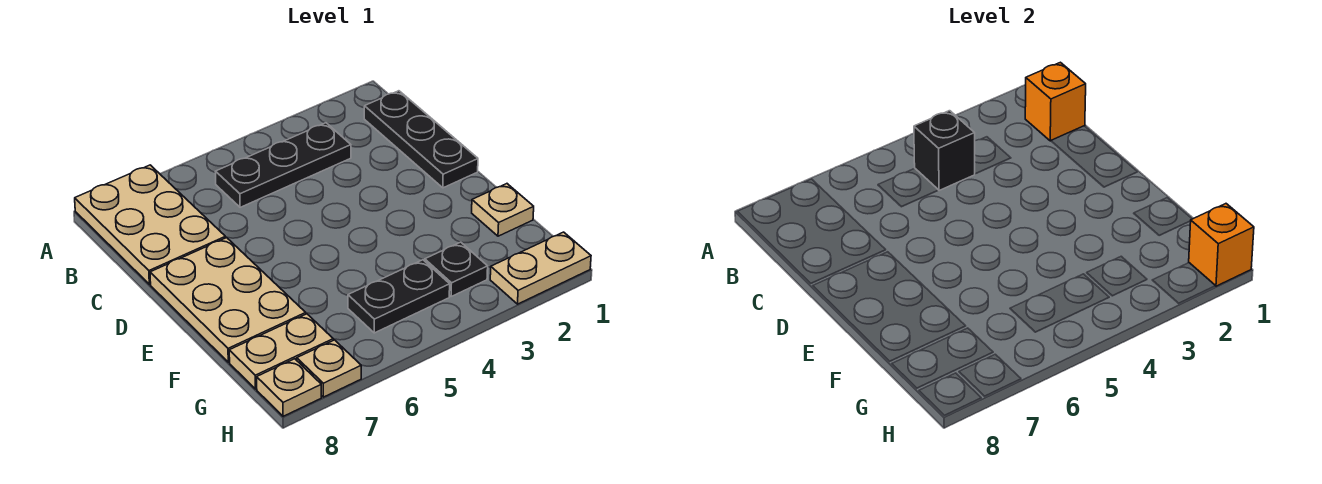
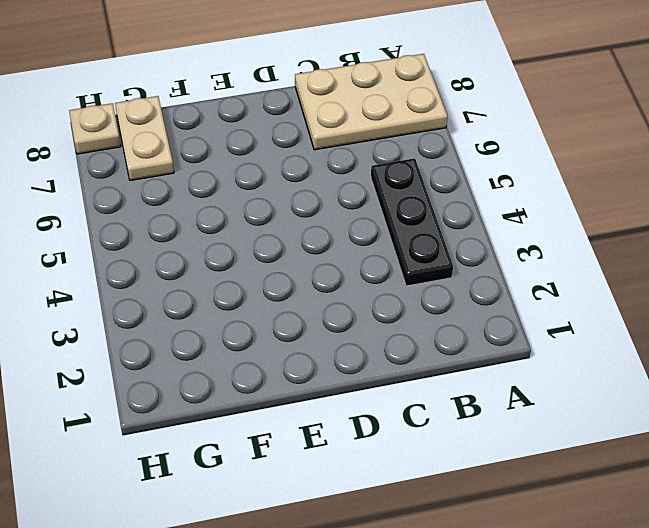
none -> black 1x3 plate [364,91,478,188]
none -> tan 2x3 plate [150,238,306,362]
none -> tan 1x1 plate [472,184,534,236]

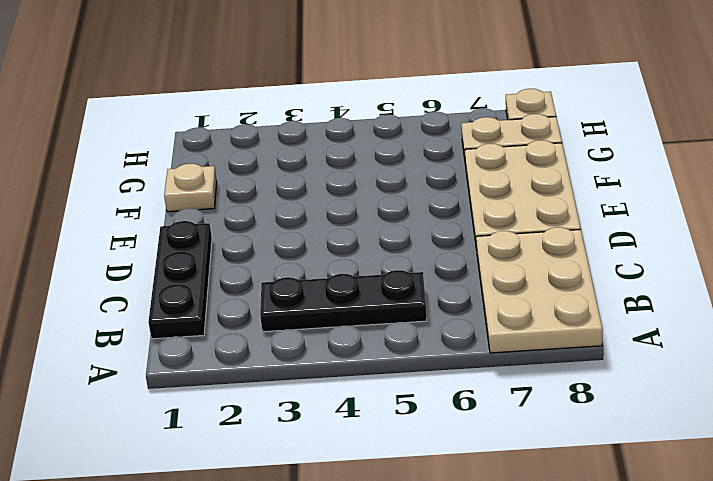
none -> black 1x1 plate [425,242,488,297]
none -> black 1x2 plate [348,260,450,333]
none -> tan 1x2 plate [490,232,591,304]

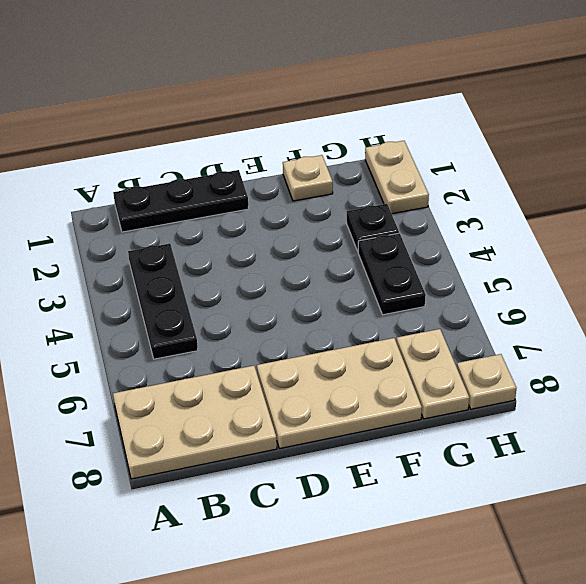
none -> tan 1x1 plate [297,340,361,397]
none -> orange 1x1 brick [1025,62,1086,141]
none -> black 1x1 brick [914,111,975,191]

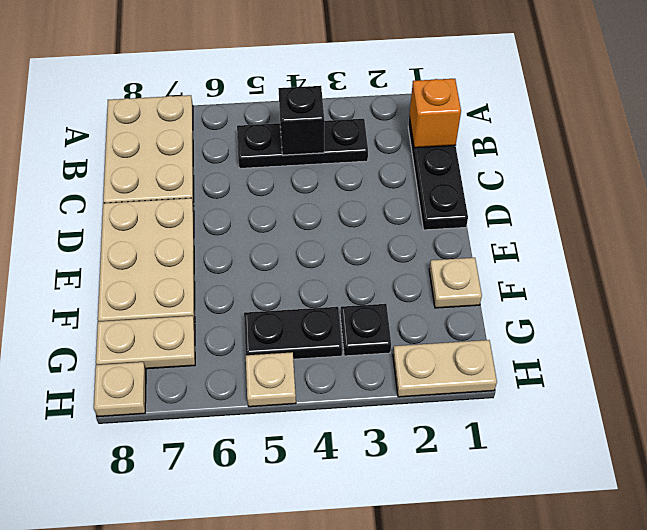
tan 1x1 plate [246,352,296,407] -> tan 1x1 plate moved to [297,340,361,397]
none -> orange 1x1 brick [1189,204,1254,286]

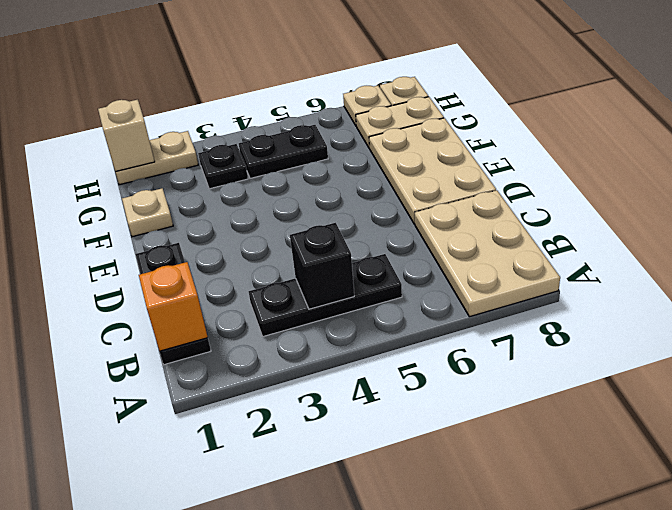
tan 1x1 brick [98,100,155,172] -> orange 1x1 brick [1189,204,1254,286]

